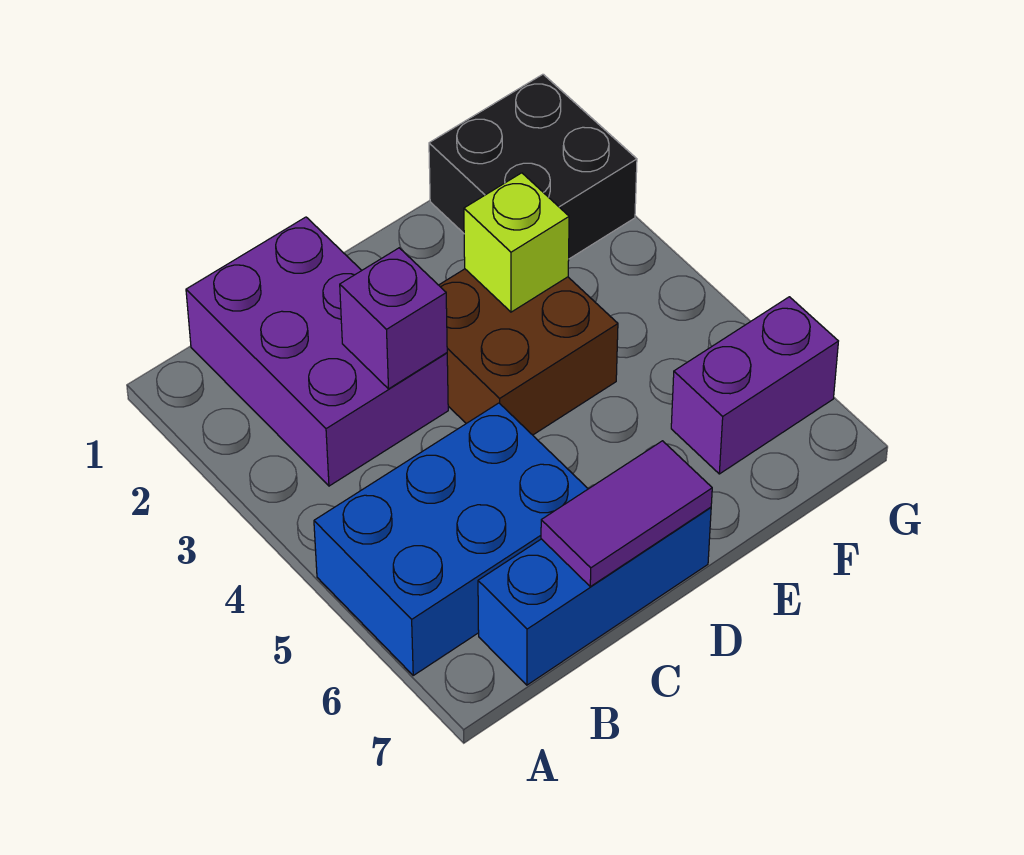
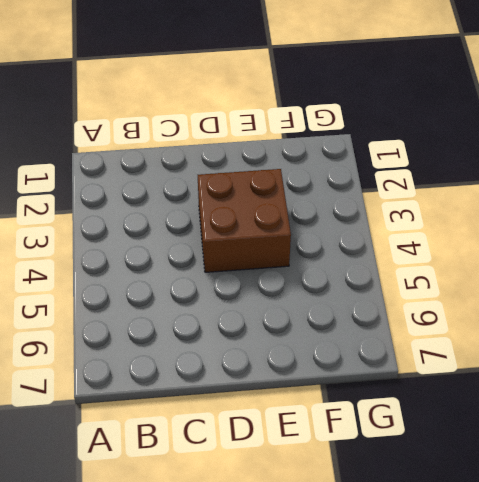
none -> blue 2x3 brick [314,403,588,675]
none -> purple 2x3 brick [186,217,448,486]

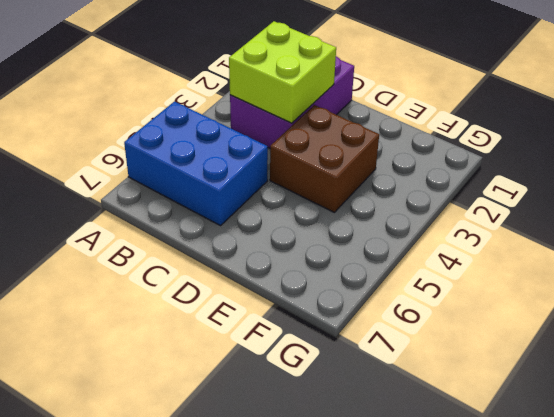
lime 2x2 brick [229,21,336,123] -> purple 1x1 brick [340,248,447,389]
none -> blue 1x3 brick [478,507,711,685]
none -> black 2x2 brick [429,74,637,259]

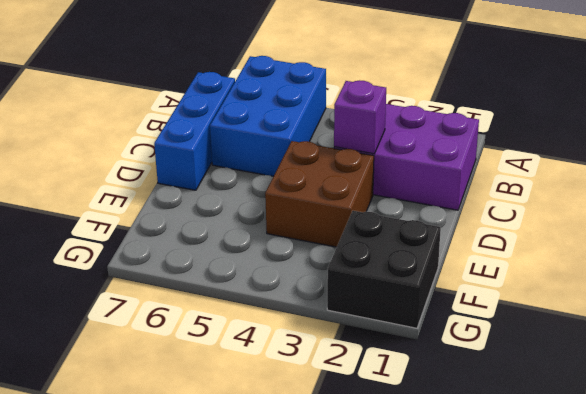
none -> purple 1x2 brick [671,297,838,474]
none -> purple 1x2 tile [541,441,712,587]

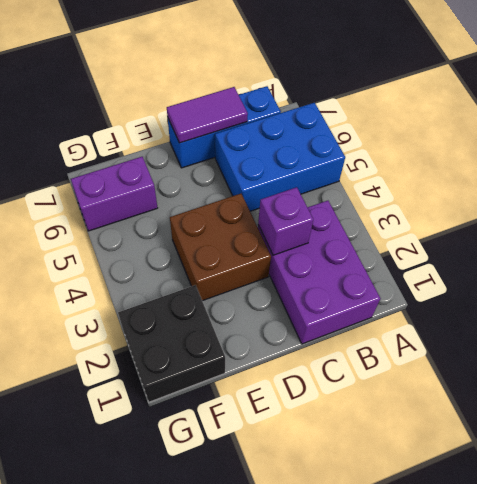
none -> lime 1x1 brick [464,173,569,312]

